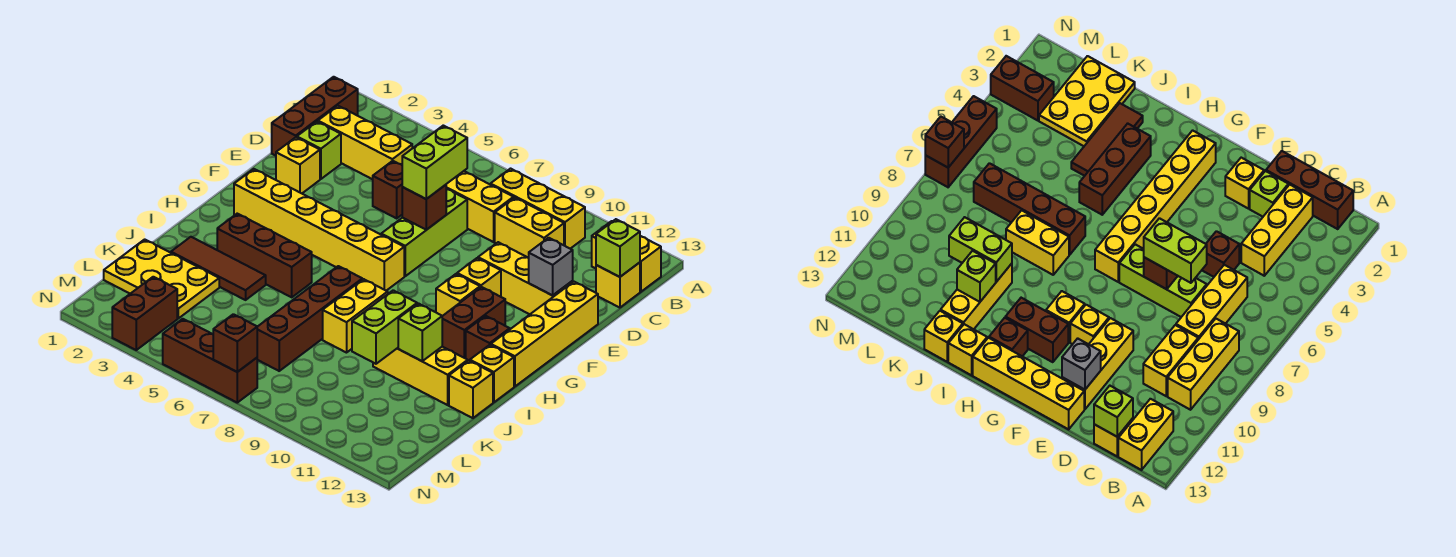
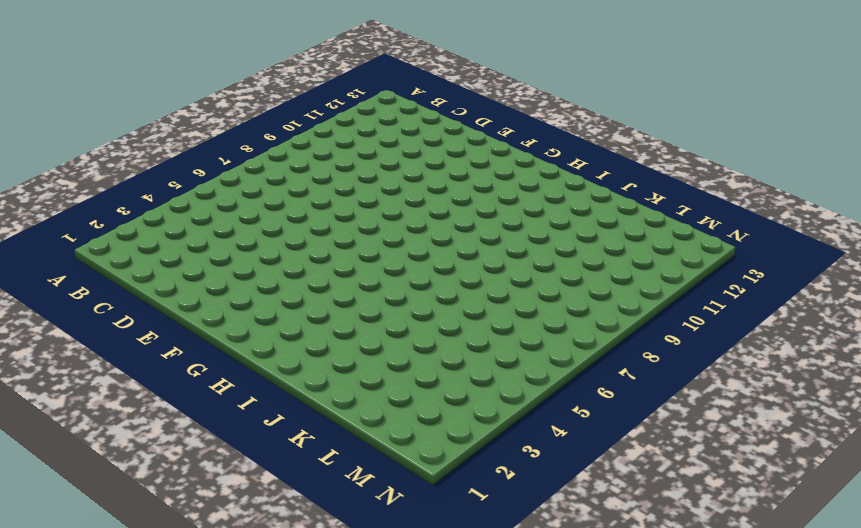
none -> brown 1x3 brick [272,77,358,156]
none -> yellow 1x3 brick [491,169,585,249]
none -> yellow 1x2 brick [592,221,661,292]
none -> yellow 1x3 brick [318,106,412,179]

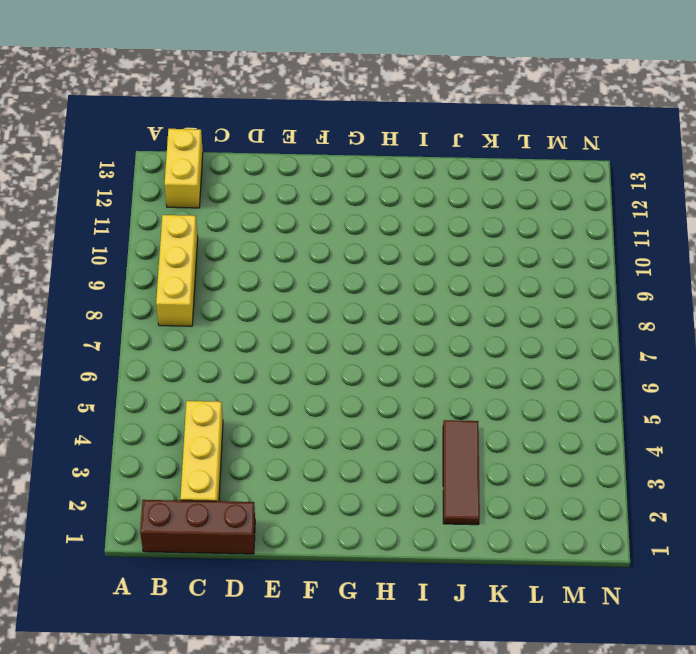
none -> yellow 1x3 brick [446,171,514,242]
none -> yellow 1x2 brick [495,198,564,258]
none -> yellow 1x1 brick [596,262,640,308]
none -> lime 1x1 brick [297,122,341,179]

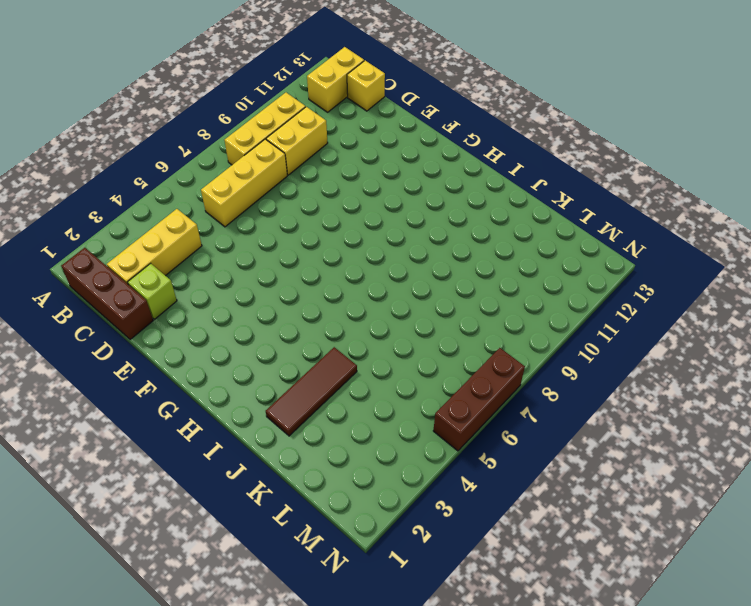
none -> brown 1x1 brick [373,161,402,218]
none -> lime 1x3 brick [381,189,467,276]
none -> yellow 1x1 brick [276,137,320,193]
none -> yellow 1x3 brick [478,242,573,314]

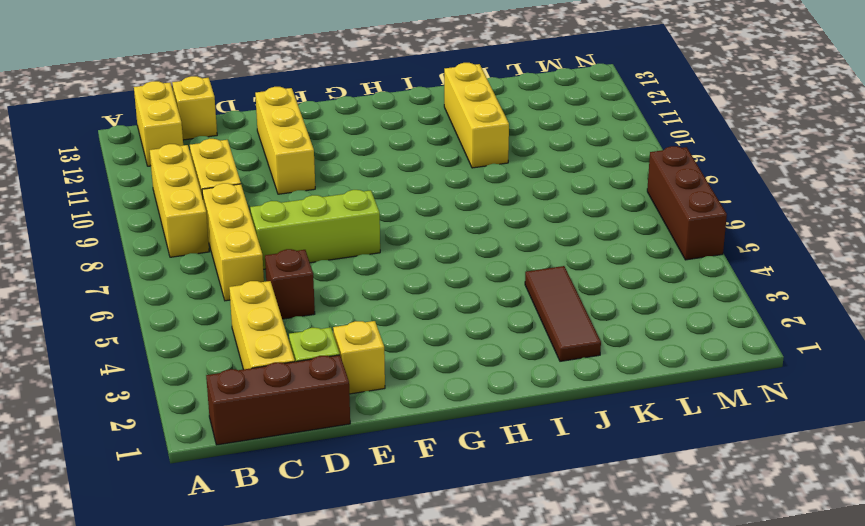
none -> yellow 1x4 brick [491,282,598,387]
none -> yellow 1x1 brick [457,258,501,297]
none -> yellow 1x6 brick [234,169,404,291]
none -> yellow 1x1 brick [436,274,480,316]

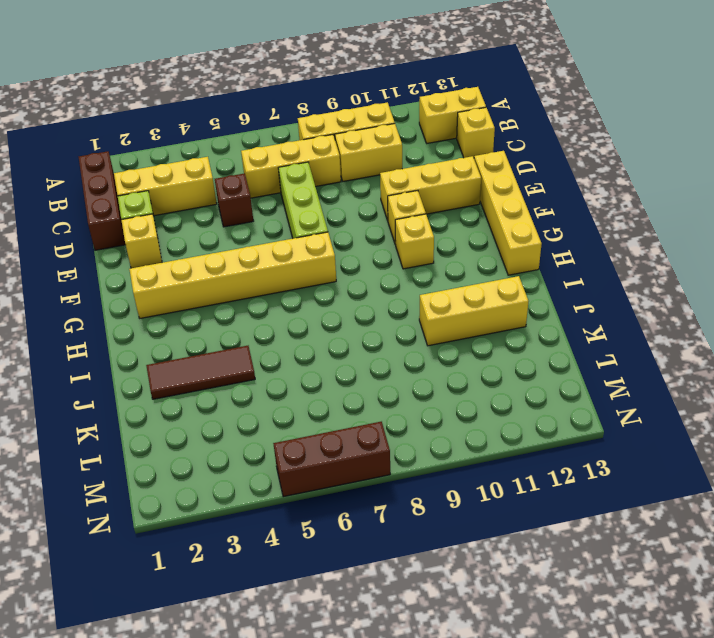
none -> brown 1x2 brick [442,287,505,358]
none -> brown 1x1 brick [466,316,510,361]
none -> brown 1x3 brick [217,214,312,297]
none -> brown 1x4 brick [257,266,362,371]

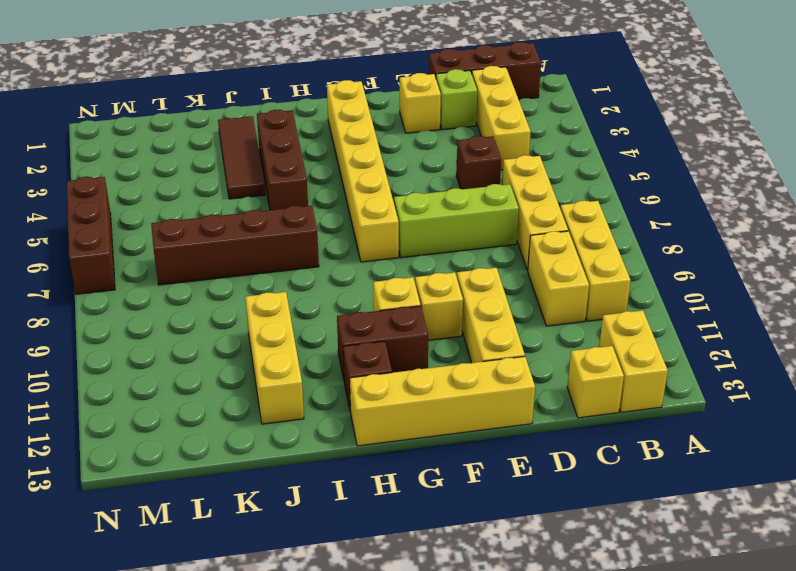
none -> yellow 1x2 brick [323,279,388,353]
none -> yellow 1x1 brick [470,345,514,402]
none -> yellow 1x1 brick [449,361,493,418]
none -> yellow 2x3 plate [104,239,219,318]

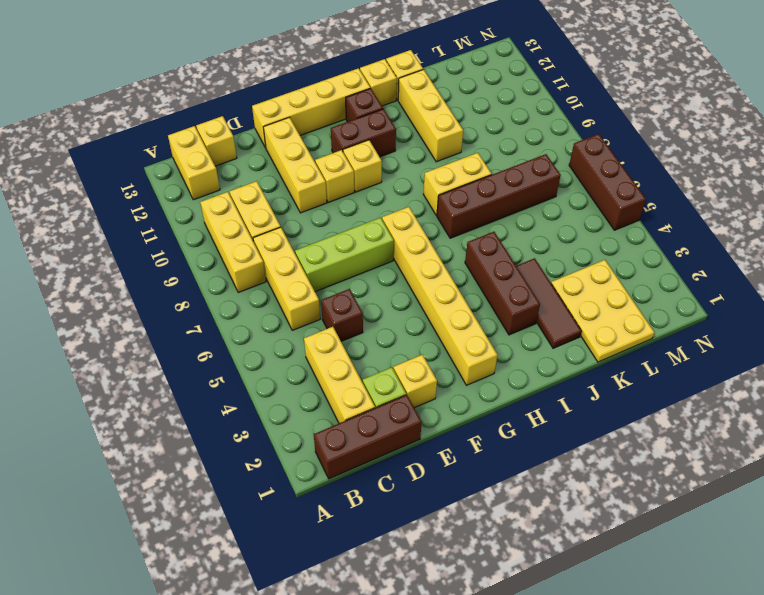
none -> brown 1x2 brick [112,277,177,350]
none -> lime 1x1 brick [596,219,640,277]
none -> brown 1x1 brick [402,185,446,230]
none -> grey 1x1 brick [529,238,573,295]

